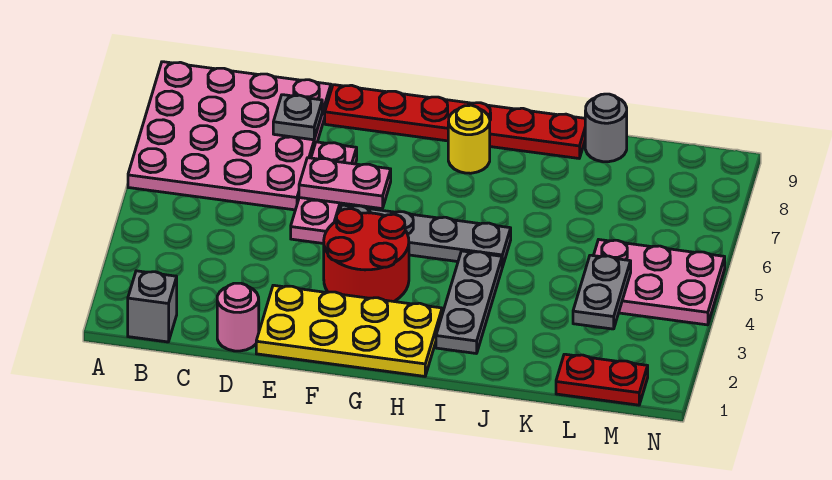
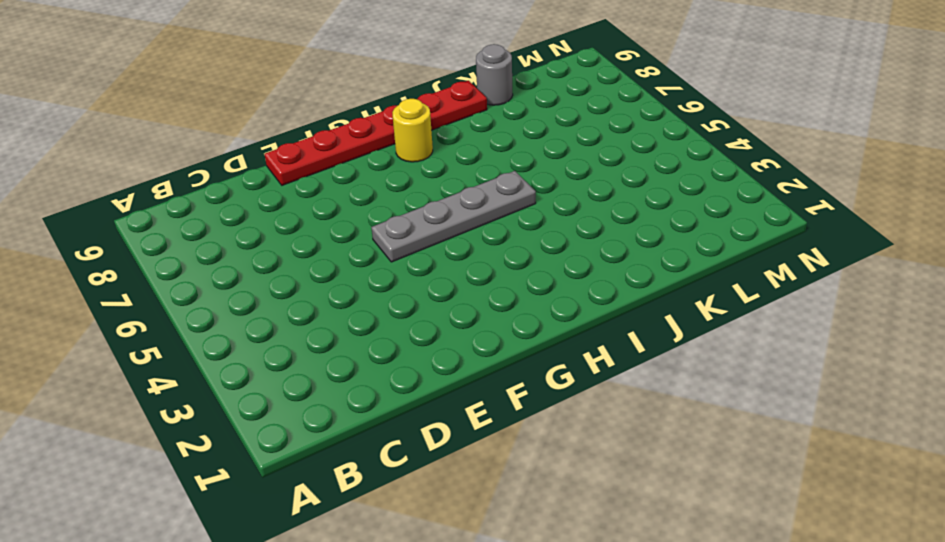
none -> pink 4x4 plate [128,62,331,210]
none -> grey 1x1 brick [128,271,177,342]
none -> pink 1x1 round brick [217,283,259,351]

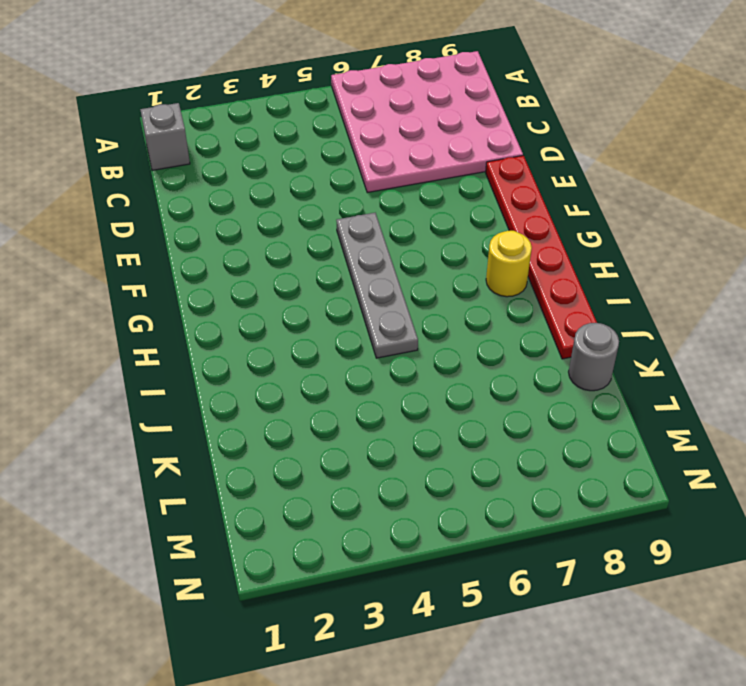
none -> pink 1x1 round brick [217,283,259,351]
none -> yellow 2x4 plate [256,285,442,376]
none -> pink 1x3 plate [291,142,357,244]

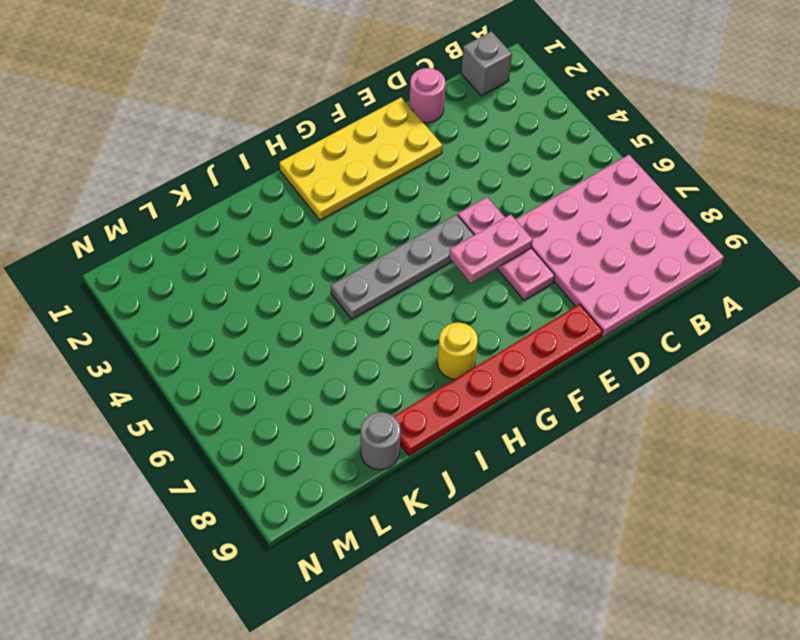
none -> red 2x2 round brick [324,209,409,301]
none -> grey 1x3 plate [436,251,502,354]
none -> red 1x2 plate [556,354,648,405]

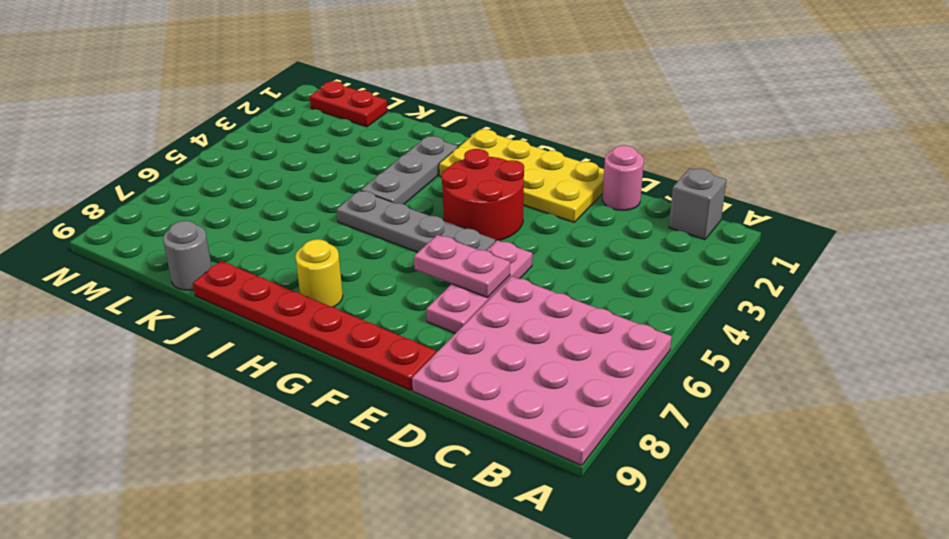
none -> pink 2x3 plate [594,240,725,325]
none -> grey 1x1 plate [273,95,322,140]
none -> grey 1x2 plate [573,255,631,329]

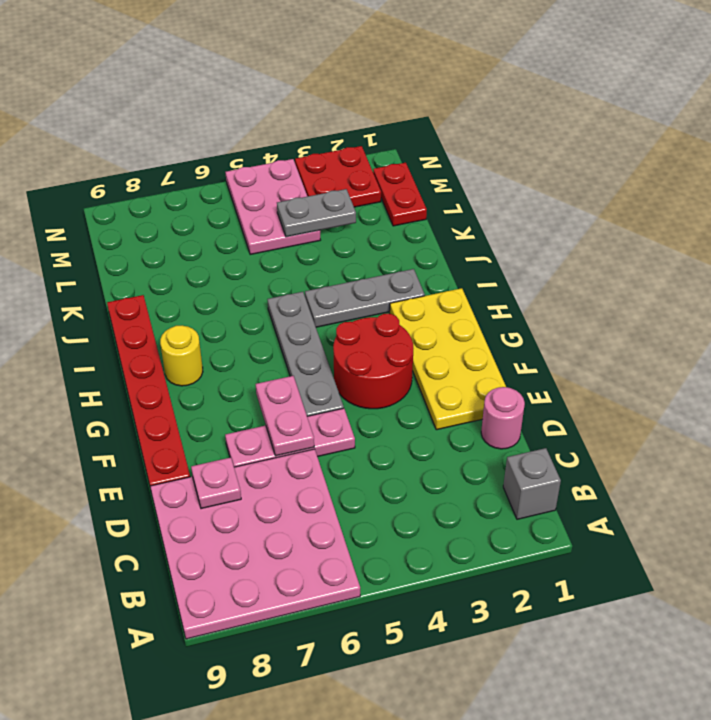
pink 1x1 plate [191,458,241,509] -> grey 1x1 plate [273,95,322,140]
red 2x2 plate [295,146,381,207] -> none
none -> grey 1x1 round brick [585,94,627,162]

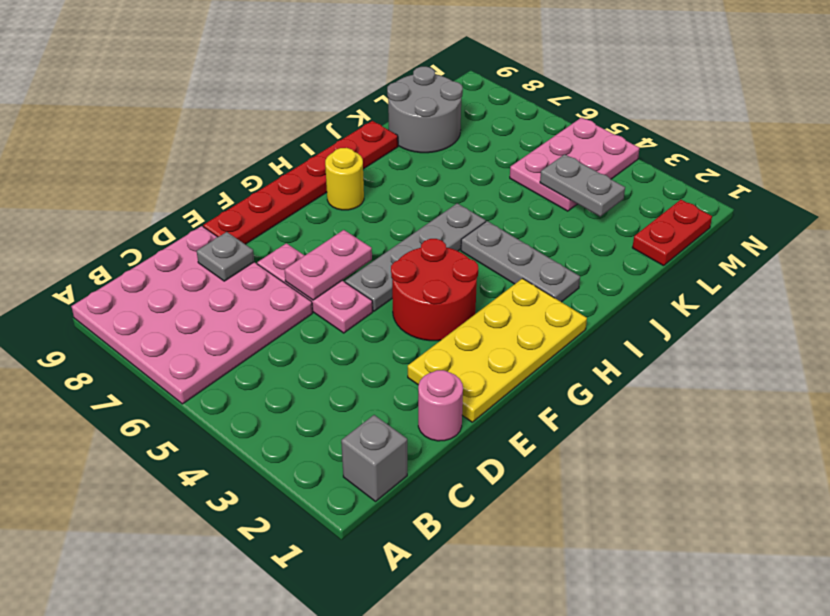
grey 2x2 round brick [387,67,463,153] -> grey 1x1 round brick [585,94,627,162]

